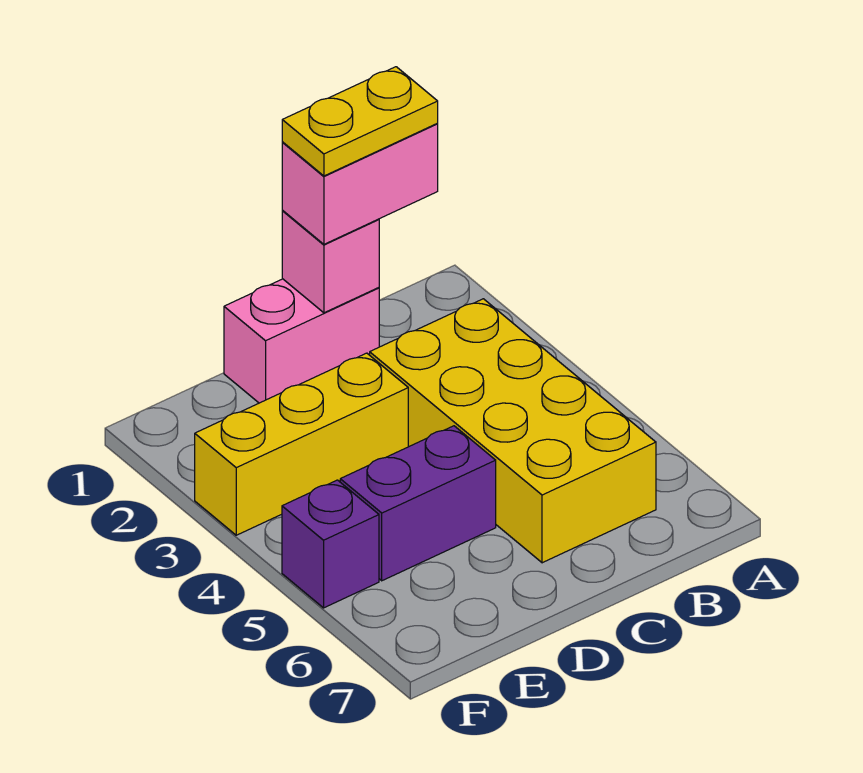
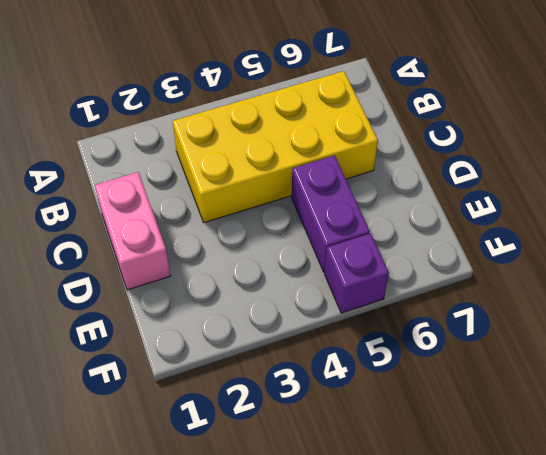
none -> yellow 1x3 brick [195,353,408,535]
none -> pink 1x1 brick [282,211,379,313]

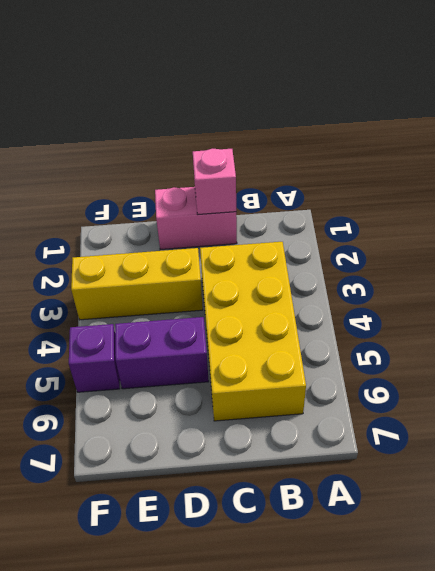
none -> pink 1x2 brick [282,124,438,244]
none -> yellow 1x2 plate [282,67,438,176]

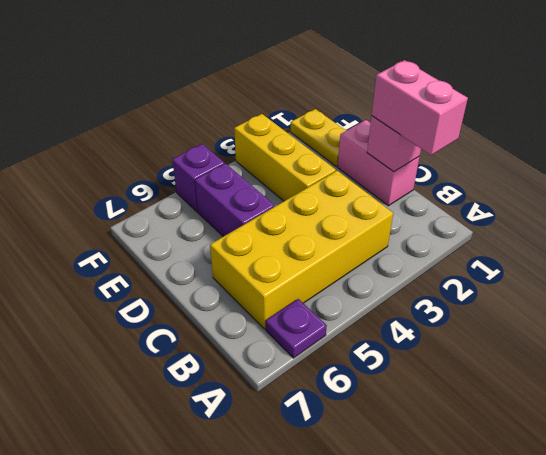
purple 1x1 plate [266,299,327,358] -> none
yellow 1x2 plate [290,109,346,166] -> yellow 1x2 plate moved to [282,67,438,176]

